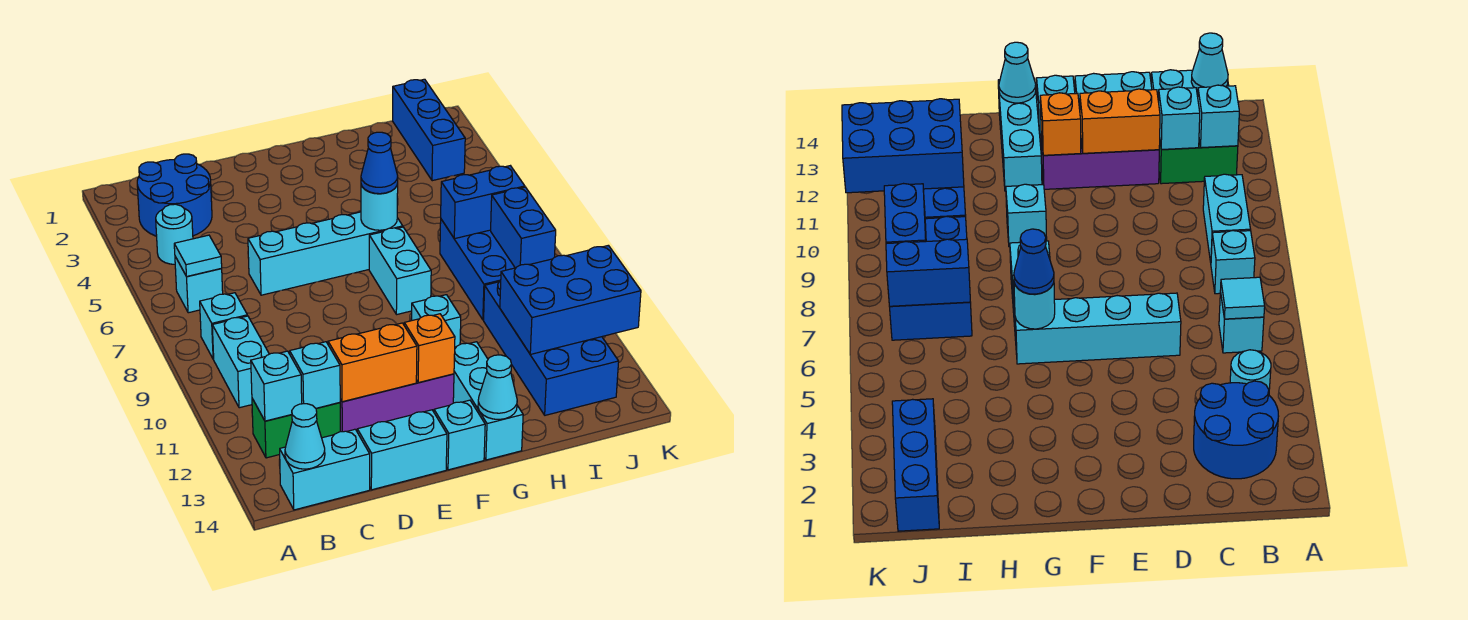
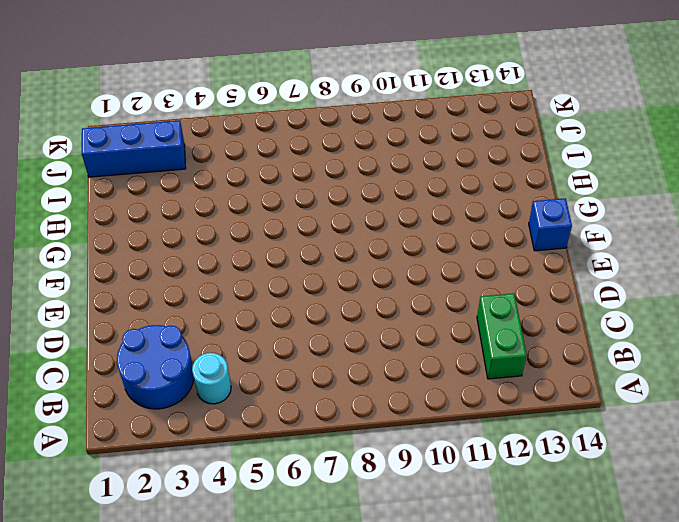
blue 1x1 brick [529,198,572,251] -> cyan 1x1 brick [434,400,485,470]
none -> cyan 1x1 brick [175,257,223,313]
none -> cyan 1x1 brick [200,293,247,359]
none -> cyan 1x2 brick [212,316,269,408]

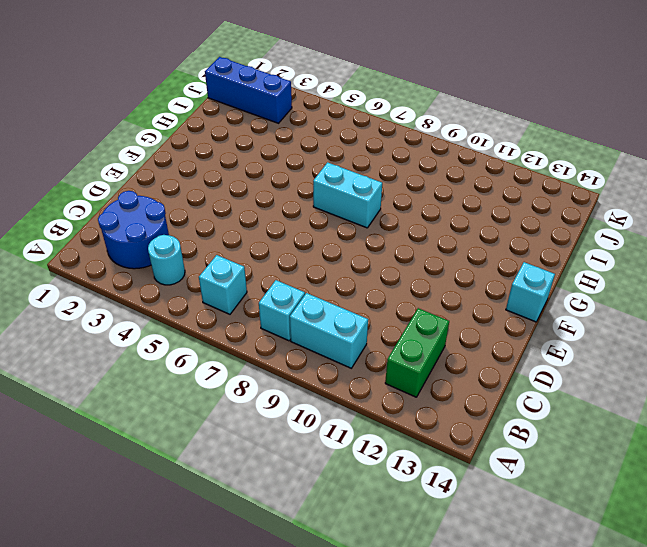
none -> cyan 1x2 brick [280,429,370,510]
none -> cyan 1x4 brick [248,212,403,295]
none -> purple 1x3 brick [340,374,454,432]

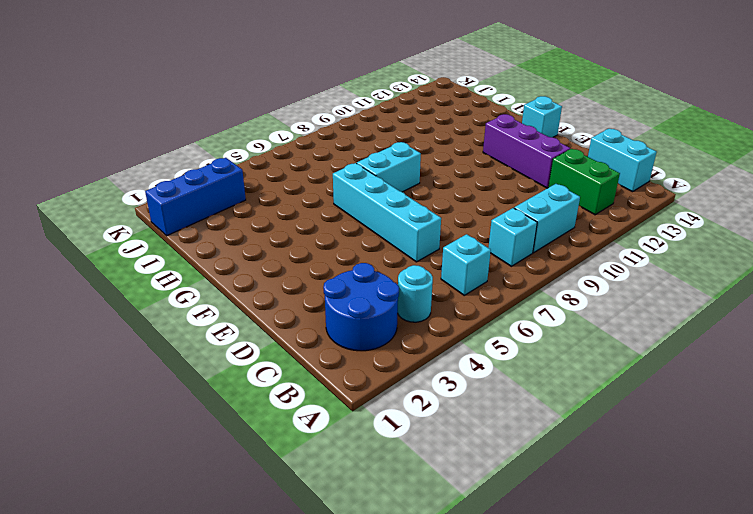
none -> cyan 1x2 brick [357,410,447,490]
none -> cyan 1x1 brick [412,295,461,347]
none -> cyan 1x3 brick [453,342,523,460]

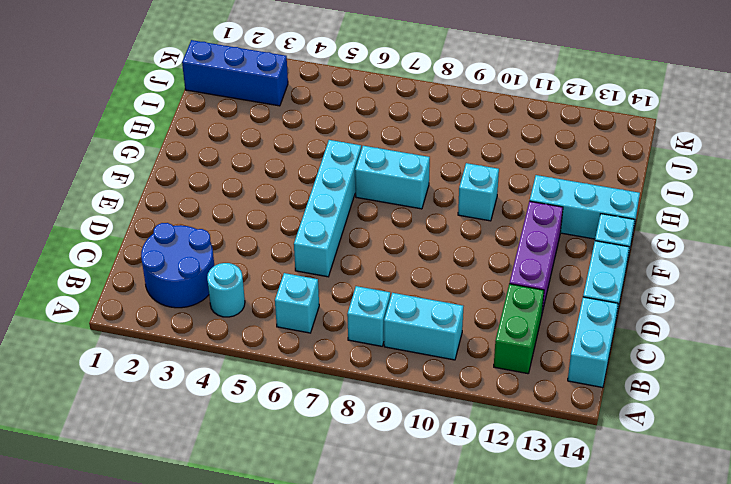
none -> blue 2x3 brick [440,219,515,320]
none -> blue 2x4 brick [484,281,619,415]
none -> cyan 1x1 tile [174,235,222,277]

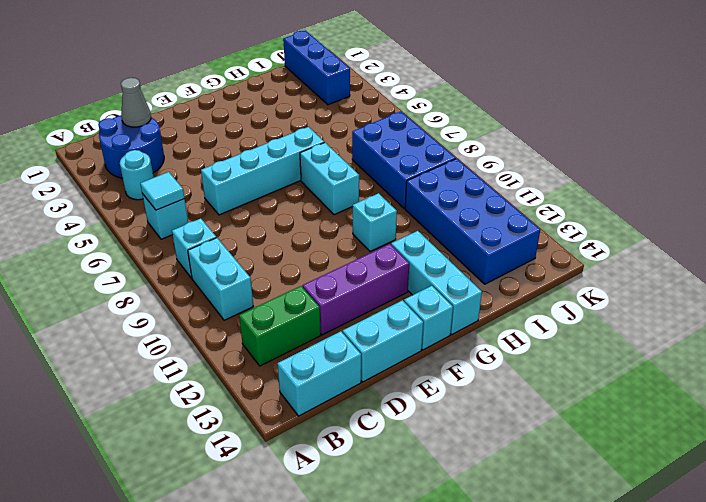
grey 1x1 cone [121,78,151,127] -> none
none -> cyan 1x1 brick [251,351,302,421]
none -> cyan 1x1 cone [285,404,325,469]
none -> cyan 1x1 brick [290,342,341,408]

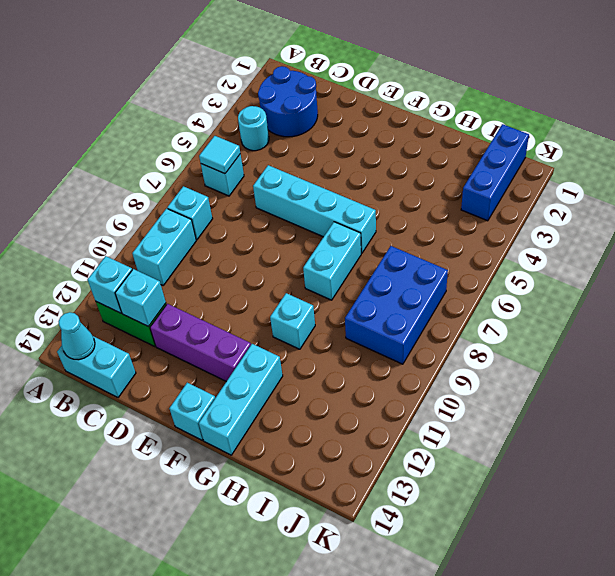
none -> cyan 1x2 brick [357,410,447,490]
none -> blue 2x4 brick [484,281,619,415]
none -> orange 1x2 brick [328,323,417,402]

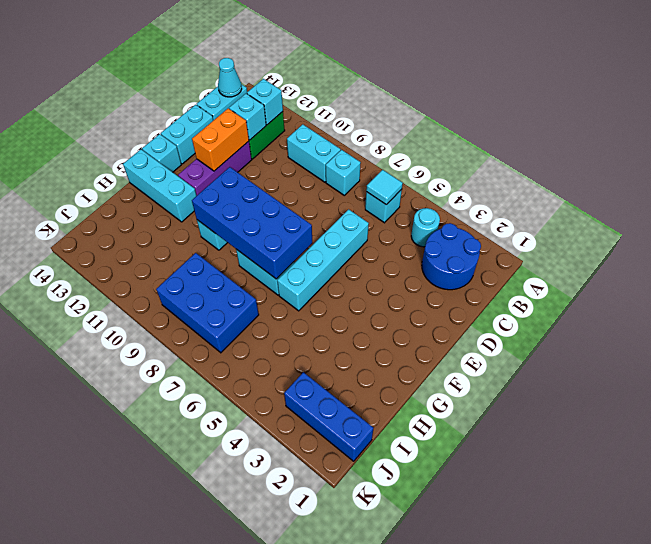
blue 2x4 brick [192,167,312,279] -> blue 2x4 brick moved to [484,281,619,415]
none -> orange 1x1 brick [404,314,455,383]
none -> cyan 1x1 round brick [361,183,398,230]
none -> cyan 1x1 cone [478,355,517,419]

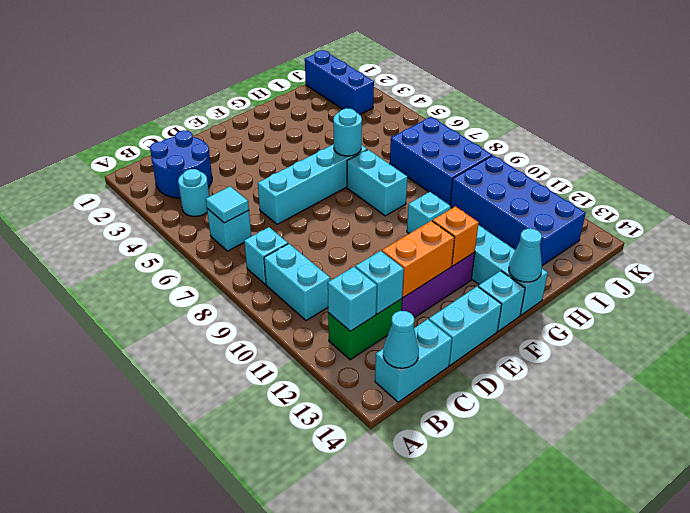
none -> blue 1x2 brick [441,166,525,239]
none -> blue 2x3 brick [500,245,641,354]
none -> blue 1x2 brick [491,187,556,268]

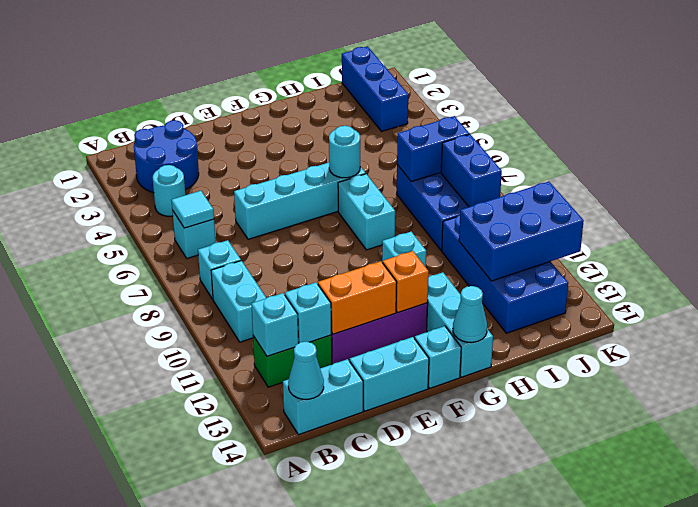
none -> blue 1x1 cone [361,132,398,194]

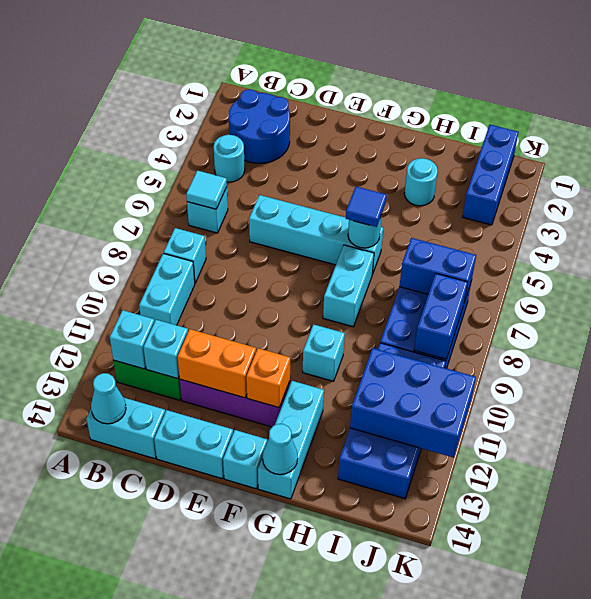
blue 1x1 tile [346,187,387,227] -> blue 1x1 cone [361,132,398,194]
cyan 1x1 round brick [404,158,438,206] -> none

